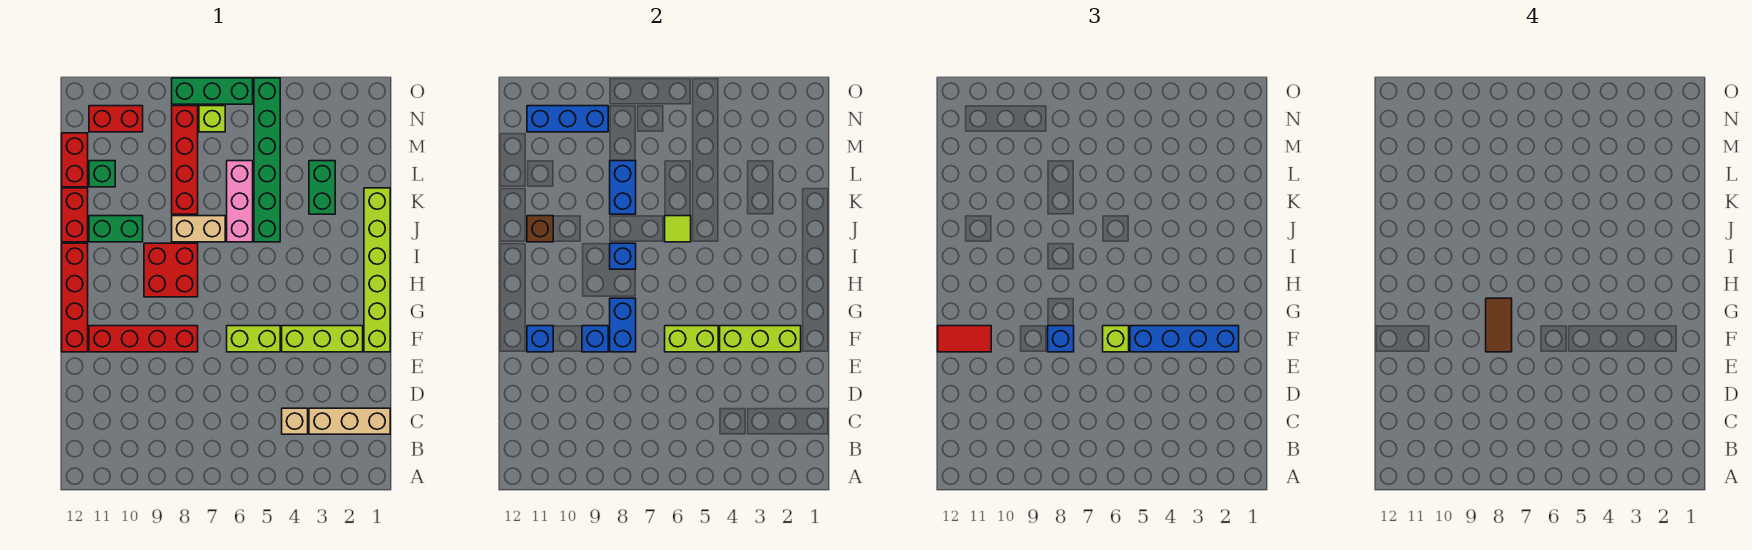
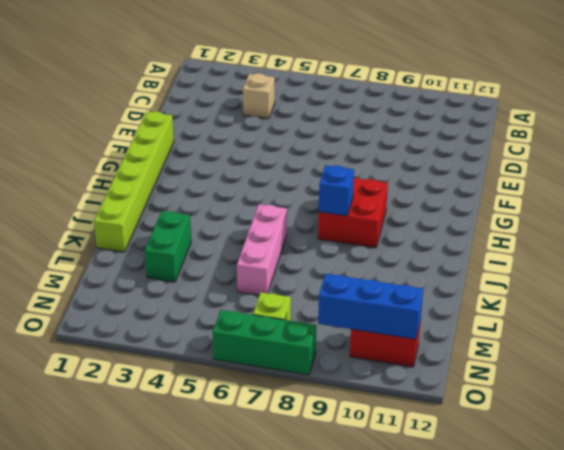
none -> tan 1x3 brick [309,408,390,434]
none -> lime 1x3 brick [282,326,363,352]
none -> lime 1x2 brick [227,326,280,352]
none -> red 1x4 brick [89,326,198,352]

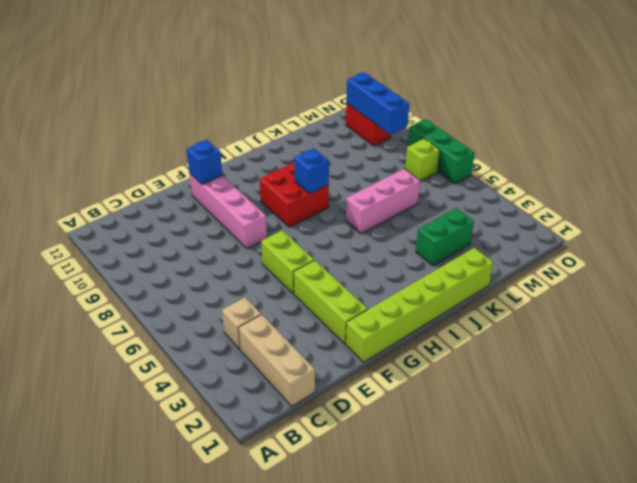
pink 1x4 brick [189,173,267,248] -> red 1x4 brick [89,326,198,352]
none -> red 1x4 brick [62,243,88,352]
none -> green 1x6 brick [254,78,280,242]
none -> tan 1x2 brick [172,216,225,242]
none -> green 1x2 brick [89,216,143,242]

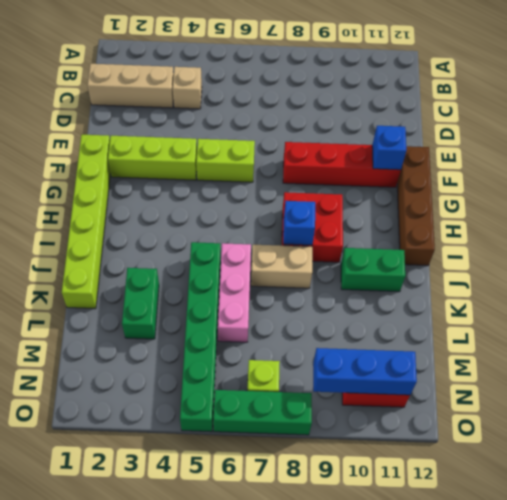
brown 1x4 brick [397,146,435,266] -> red 1x4 brick [62,243,88,352]
none -> red 1x2 brick [62,188,88,242]
none -> red 1x4 brick [172,106,198,214]
none -> green 1x1 brick [89,161,115,187]
none -> red 1x2 brick [62,133,88,187]

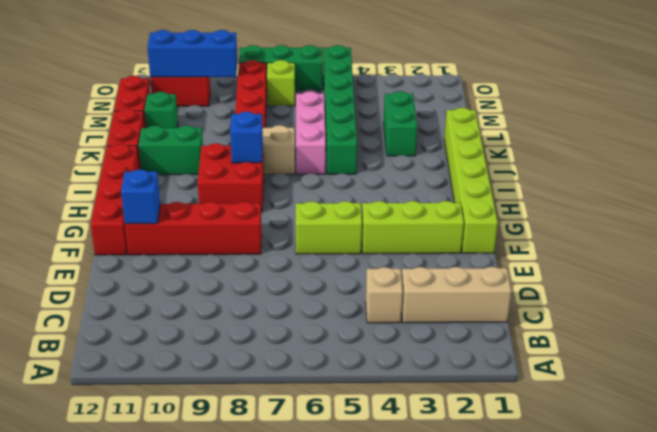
none -> lime 1x3 brick [720,326,801,352]
none -> lime 1x2 brick [665,326,718,352]
none -> blue 1x2 brick [610,298,636,352]
none -> blue 1x1 brick [582,326,608,352]

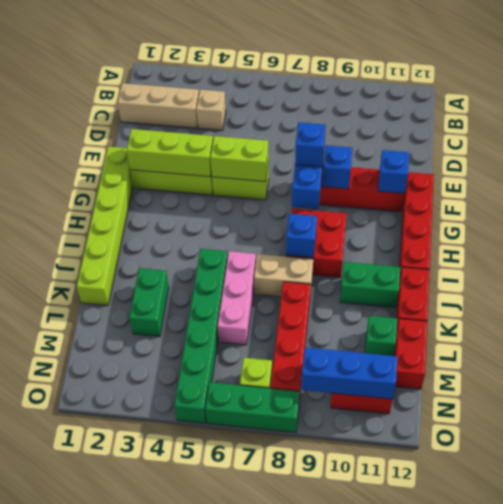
none -> lime 1x1 tile [665,216,691,242]
none -> brown 1x1 brick [527,216,553,242]
none -> blue 1x2 brick [610,161,636,214]
none -> blue 1x4 brick [1130,326,1239,352]

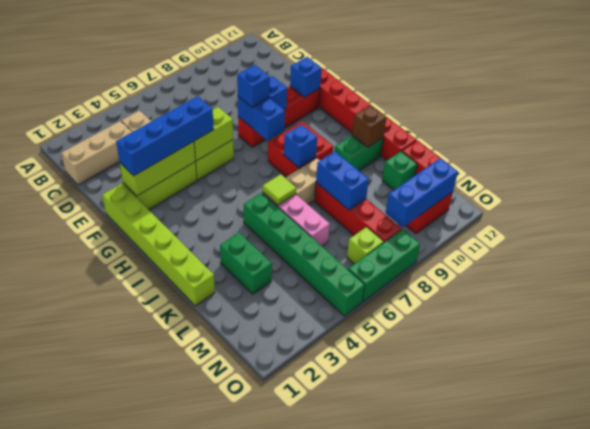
none -> lime 1x1 brick [1103,326,1129,352]
none -> red 1x2 tile [938,326,991,352]
none -> brown 1x2 tile [1486,298,1512,352]

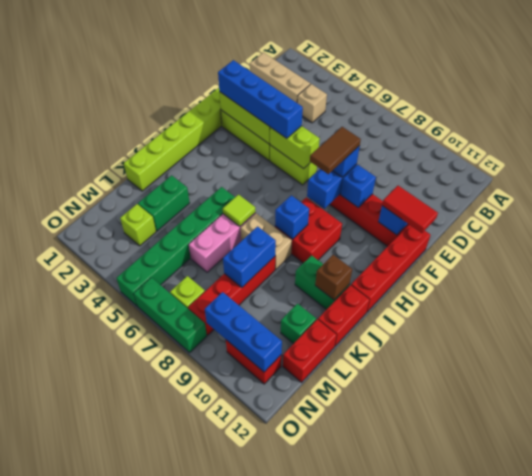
lime 1x1 brick [120,204,156,246] -> lime 1x1 brick moved to [1103,326,1129,352]

